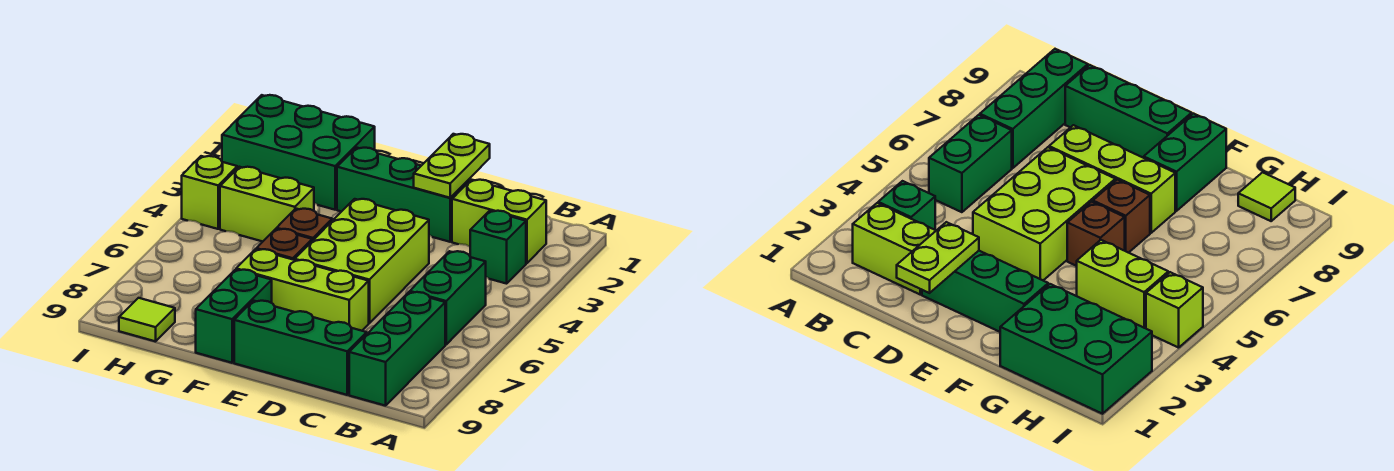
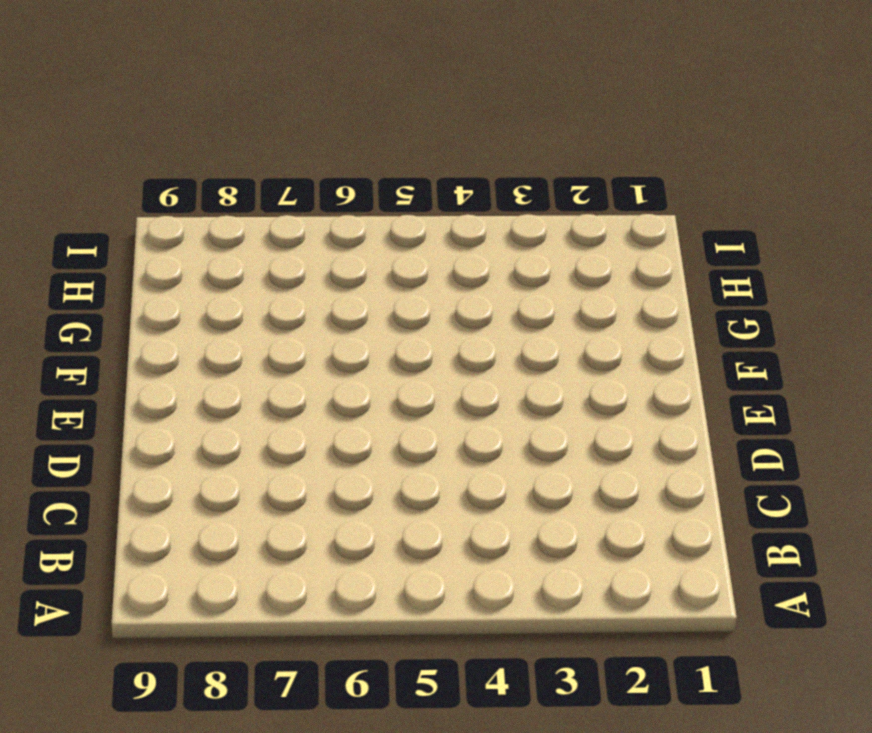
none -> lime 1x2 brick [452,180,546,263]
none -> green 1x1 brick [470,211,526,284]
none -> green 1x2 brick [410,251,486,345]

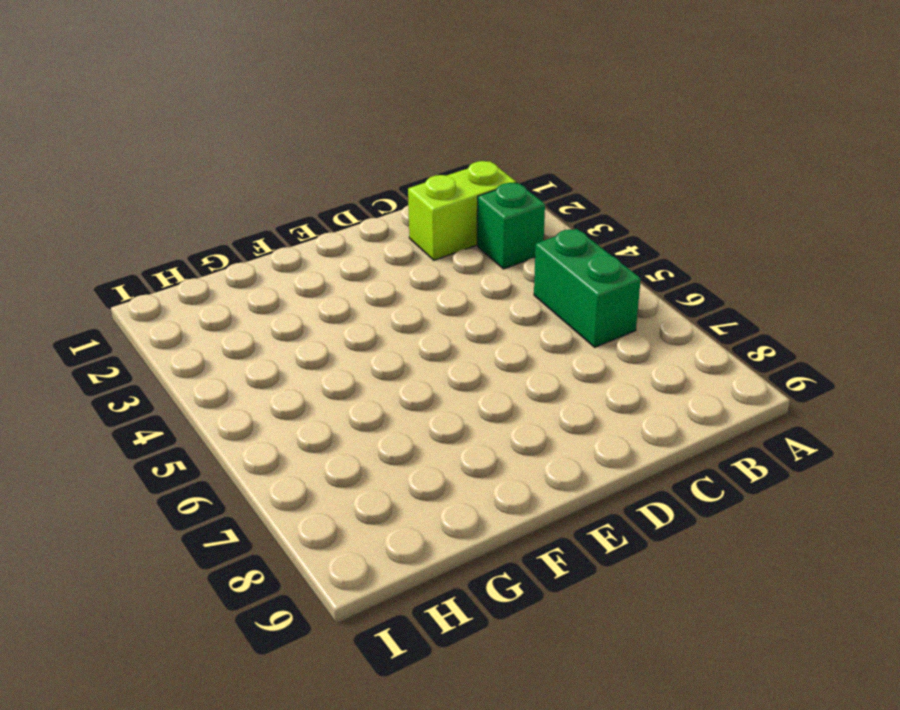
none -> green 1x3 brick [349,292,445,406]
none -> green 1x3 brick [234,301,367,395]
none -> green 1x3 brick [337,148,470,242]

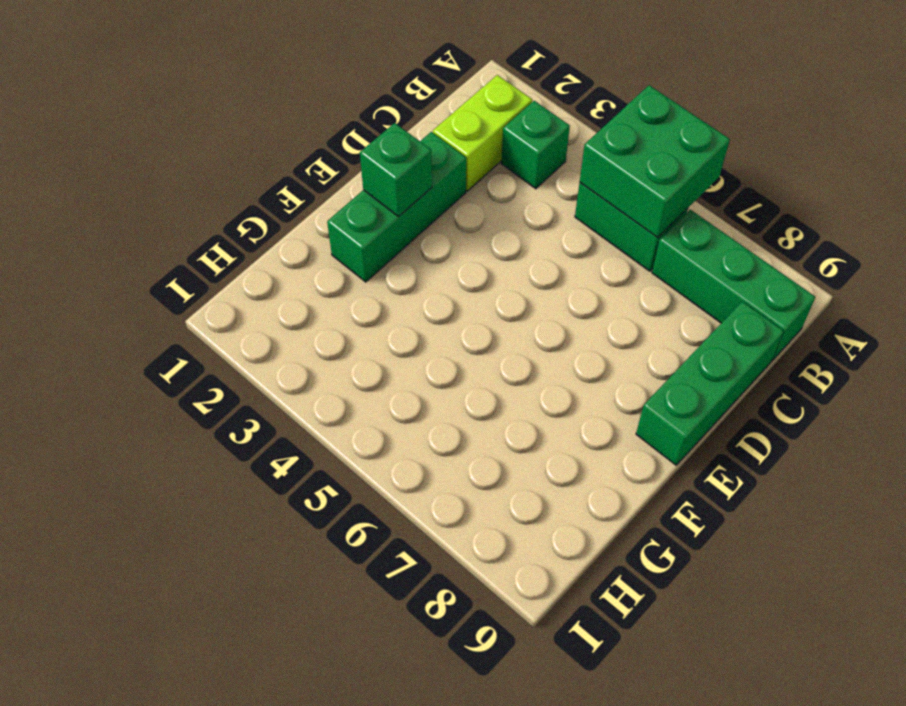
green 2x2 brick [580,85,730,238] -> none
green 1x1 brick [360,123,432,216] -> none
none -> lime 2x3 brick [295,199,429,323]
none -> lime 1x3 brick [236,249,369,331]
none -> brown 1x1 brick [277,209,332,241]

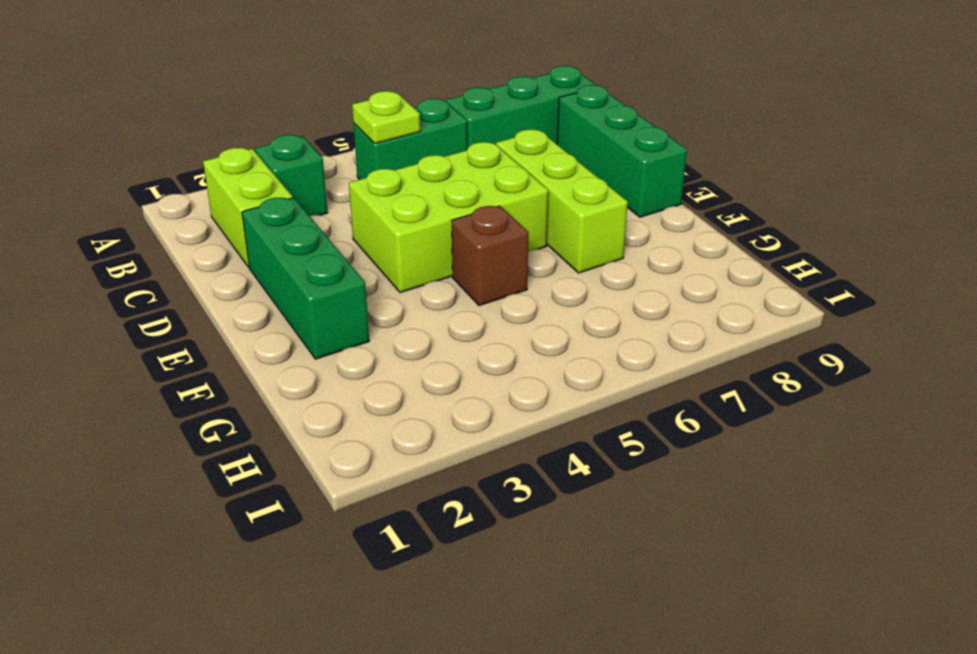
lime 1x1 plate [352,91,420,143] -> none
none -> brown 1x1 brick [256,229,312,260]
none -> green 1x2 brick [196,270,272,363]
none -> green 2x3 brick [222,95,375,210]

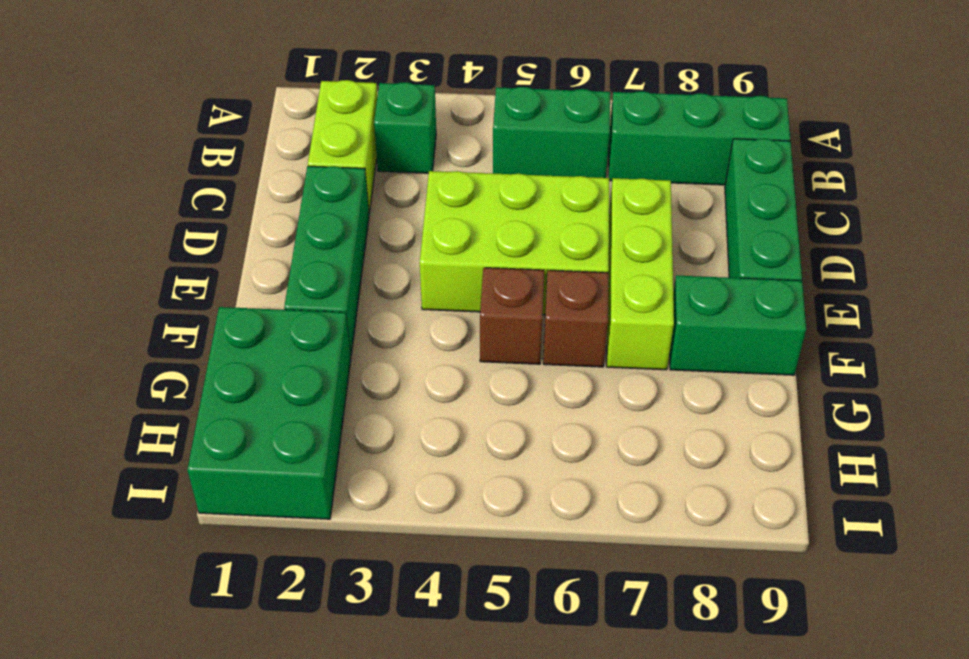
none -> lime 1x2 brick [220,167,314,242]
none -> lime 1x1 tile [119,298,175,341]
none -> lime 1x1 brick [182,156,237,229]

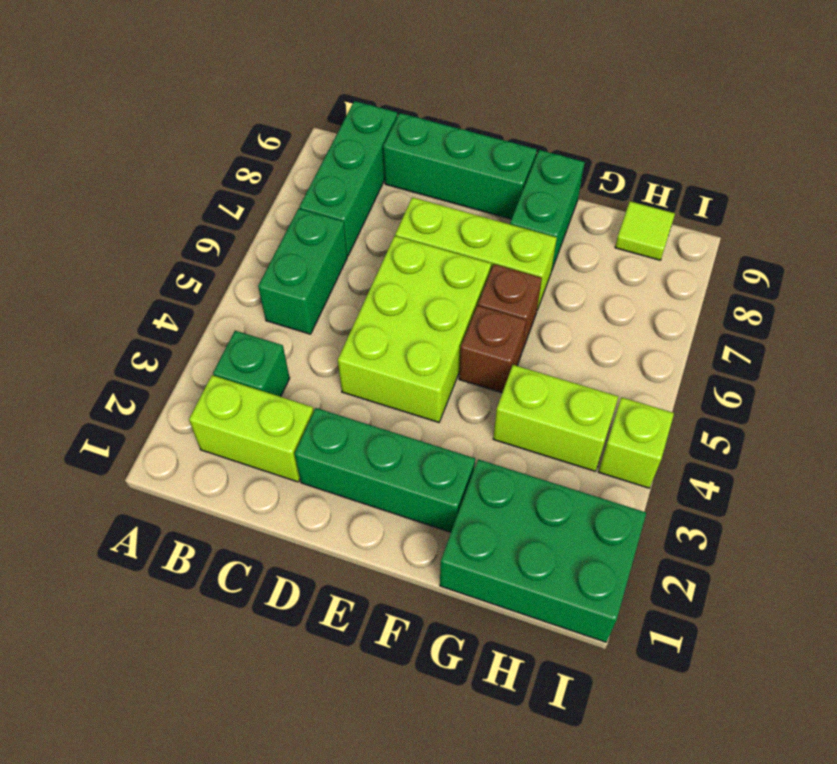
none -> lime 1x2 plate [414,134,490,198]

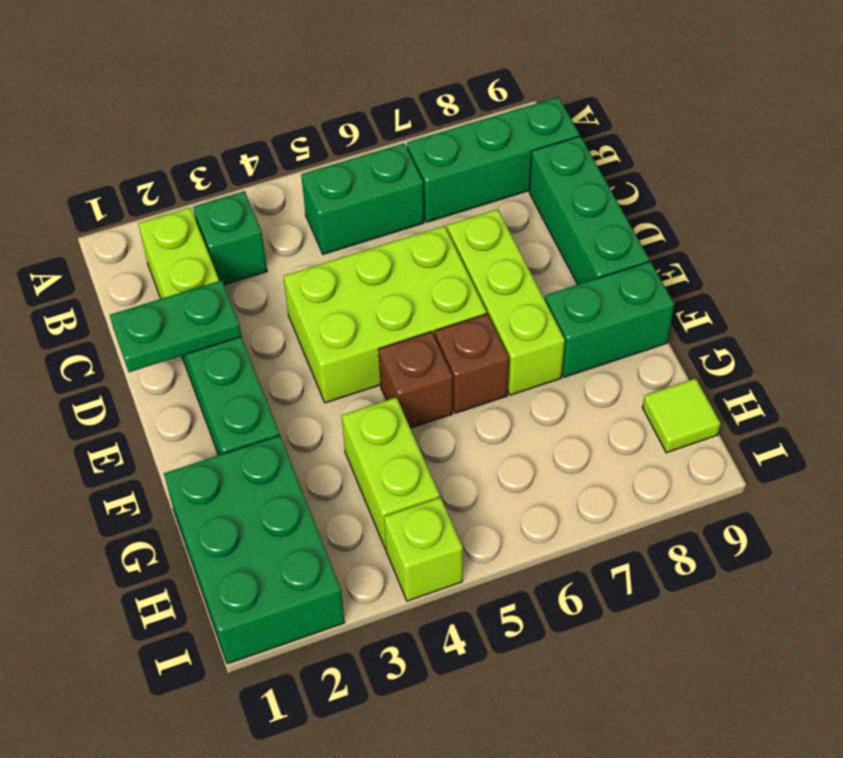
green 1x2 plate [110,280,241,372] -> lime 1x2 plate [414,134,490,198]

